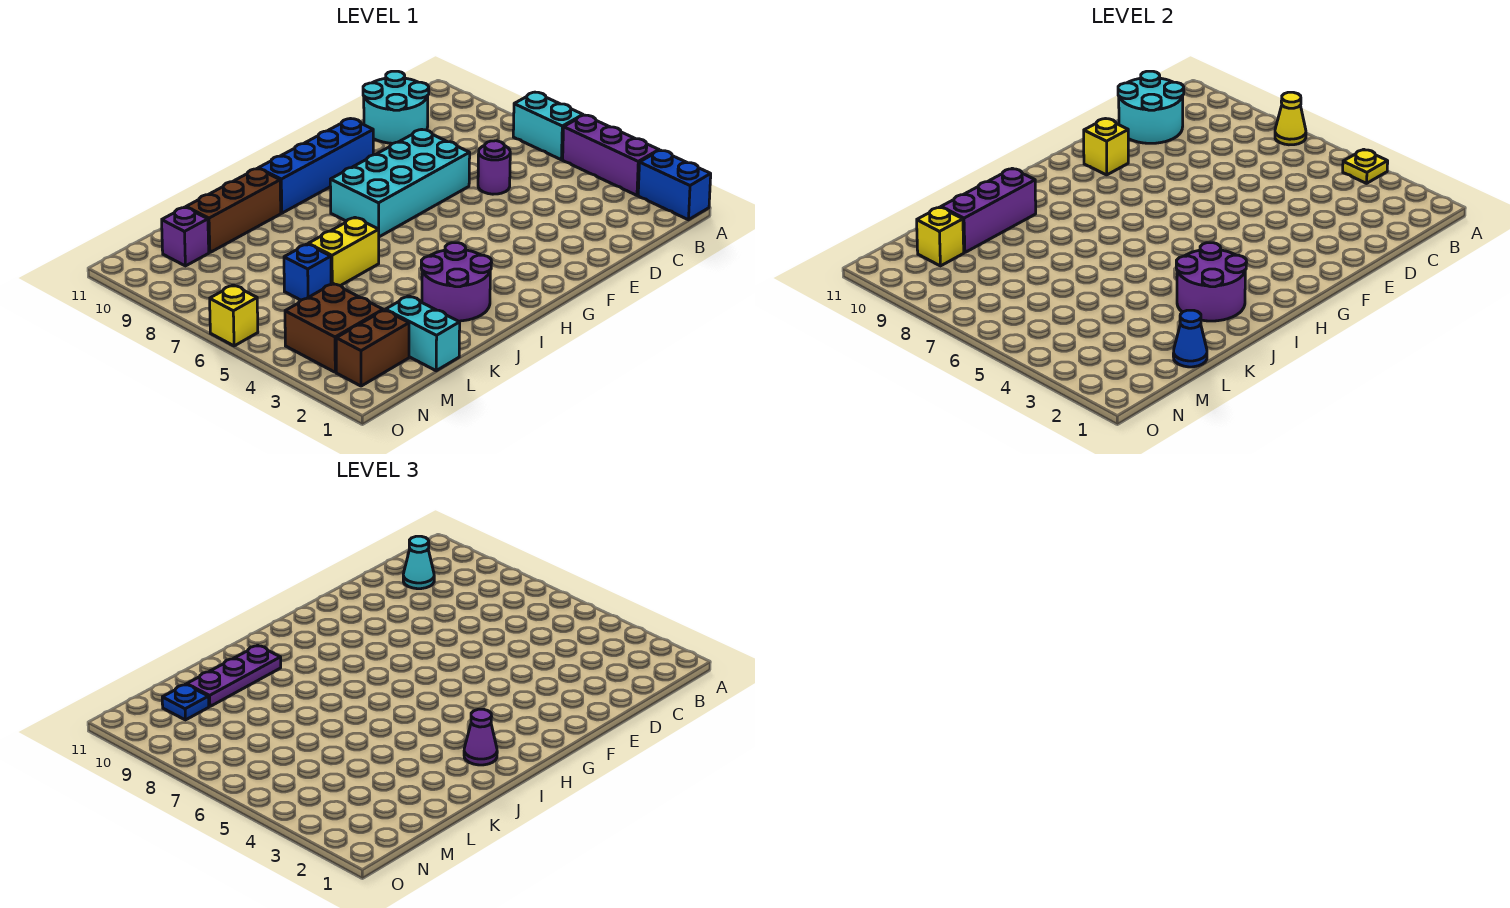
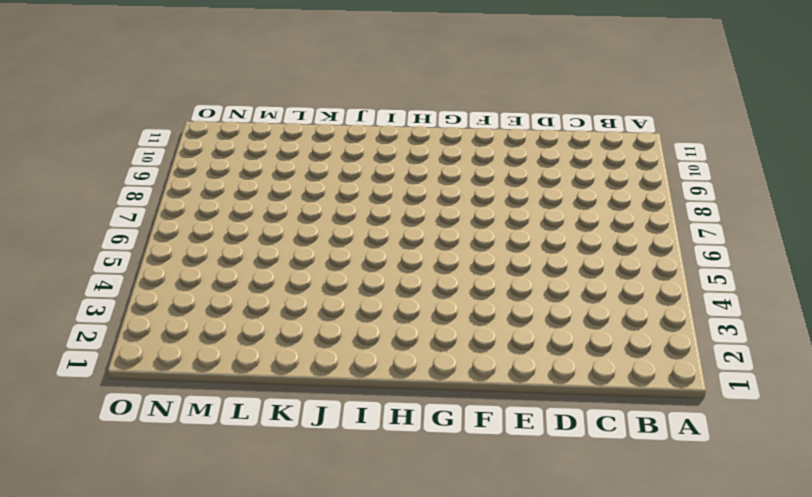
none -> blue 1x2 brick [638,150,711,220]
none -> purple 1x3 brick [563,115,659,195]
none -> cyan 1x2 brick [513,92,583,160]

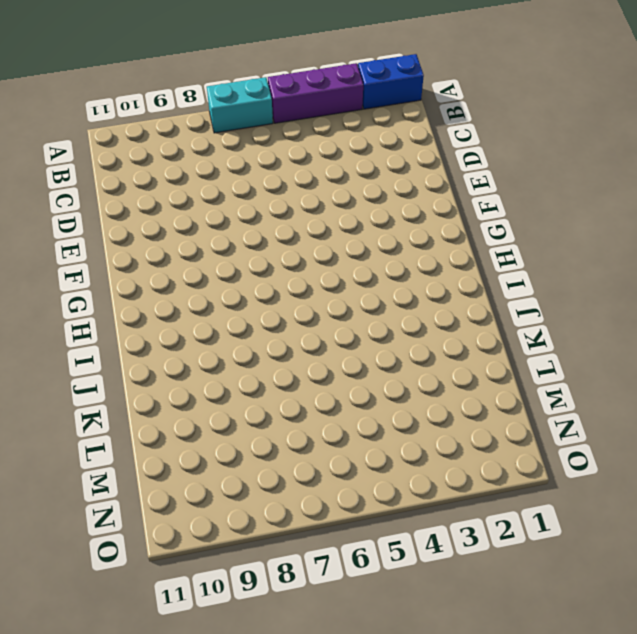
none -> cyan 2x2 round brick [363,71,429,143]
none -> purple 1x1 round brick [478,141,510,194]
none -> cyan 2x4 brick [330,130,470,237]

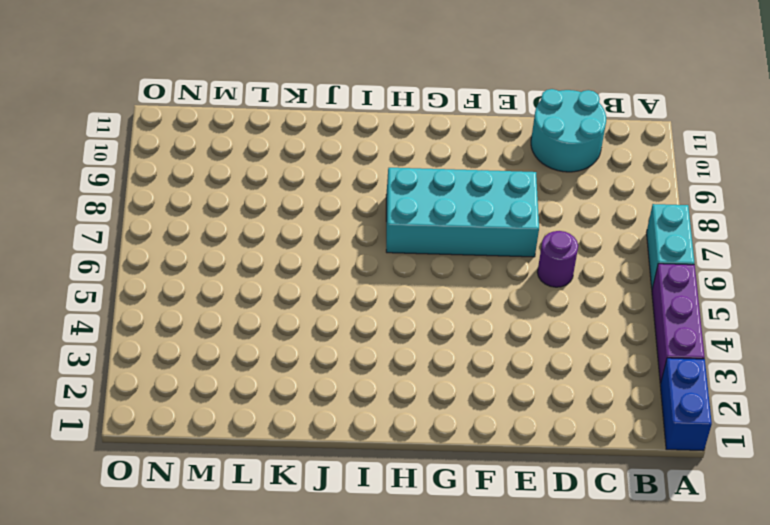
none -> blue 1x4 brick [258,119,373,213]
none -> purple 2x2 round brick [421,243,492,321]
none -> yellow 1x2 brick [308,218,379,286]

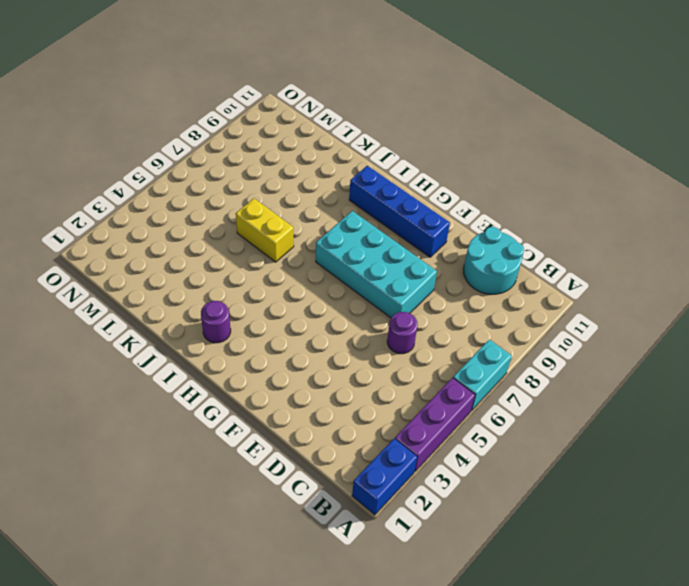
purple 1x1 round brick [201,301,231,343] -> purple 2x2 round brick [421,243,492,321]
none -> brown 1x3 brick [186,168,281,253]
none -> cyan 1x2 brick [386,296,460,371]
none -> blue 1x1 brick [284,244,331,300]

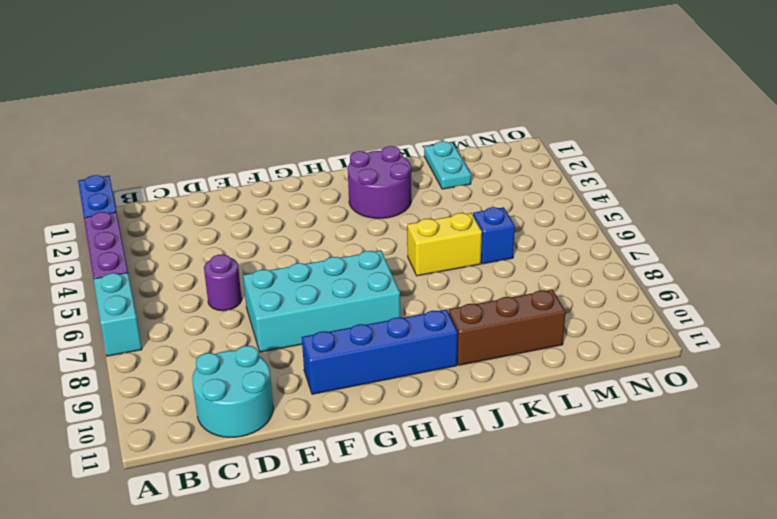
cyan 1x2 plate [424,141,471,189] -> cyan 1x2 brick [386,296,460,371]
none -> brown 1x2 brick [336,310,409,386]
none -> brown 2x2 brick [285,284,383,372]
none -> purple 1x1 brick [162,207,209,266]

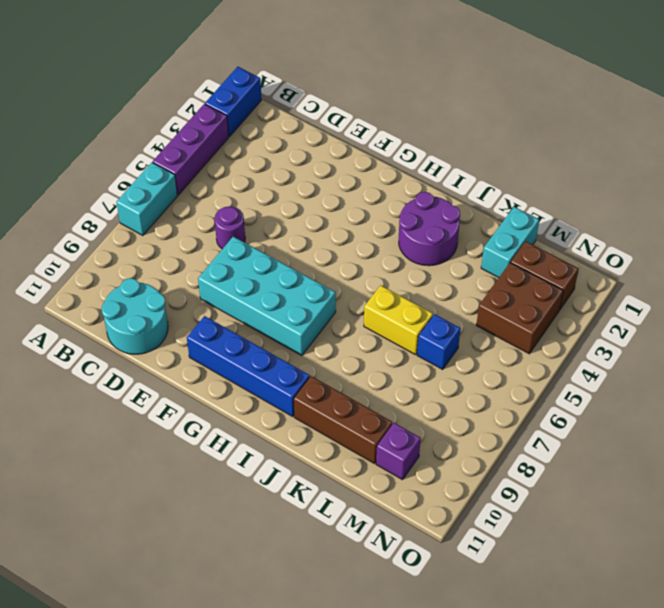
none -> yellow 1x1 brick [210,285,258,346]
none -> yellow 1x1 plate [1343,149,1388,183]
none -> yellow 1x1 cone [1275,92,1306,145]

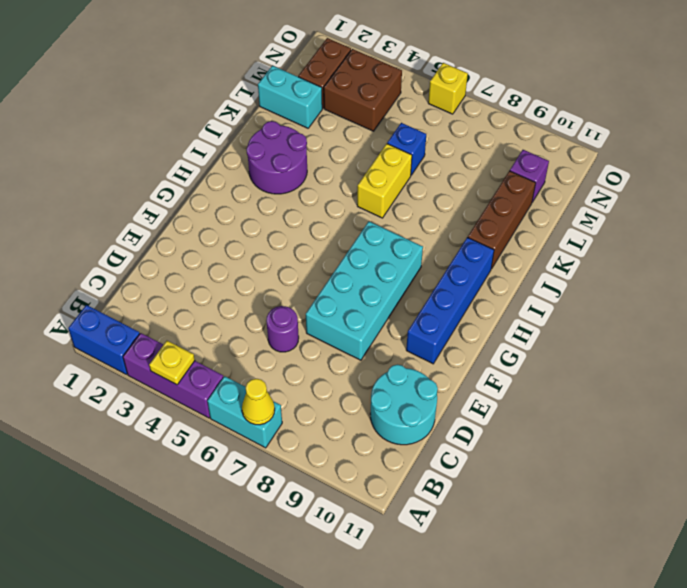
none -> cyan 2x2 round brick [1118,71,1184,143]
none -> yellow 1x1 brick [1084,119,1128,175]
none -> purple 2x2 round brick [1176,243,1247,321]

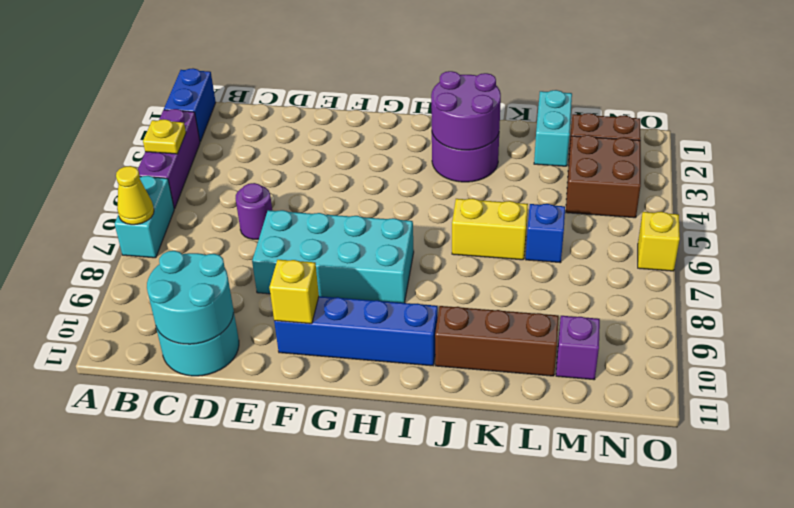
none -> purple 1x3 brick [941,168,1036,253]
none -> blue 1x1 cone [1173,310,1207,367]
none -> yellow 1x1 brick [917,207,964,266]

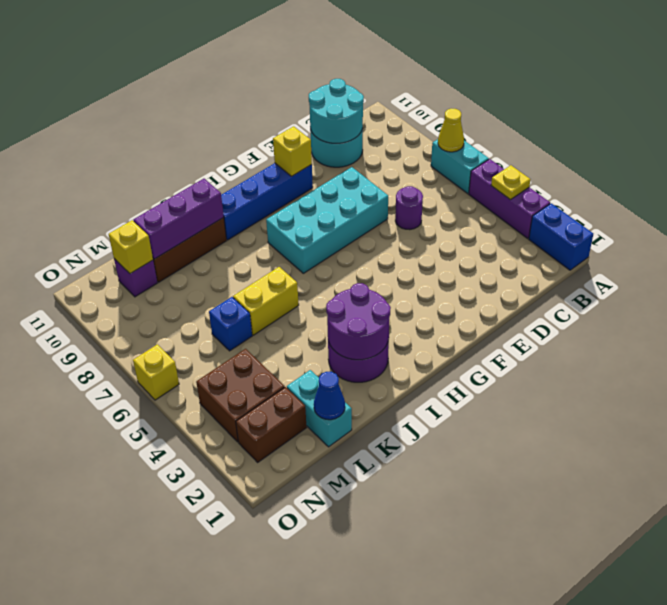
none -> cyan 1x1 cone [403,536,434,589]
none -> purple 1x1 cone [464,709,497,765]
none -> purple 1x3 plate [187,645,281,707]

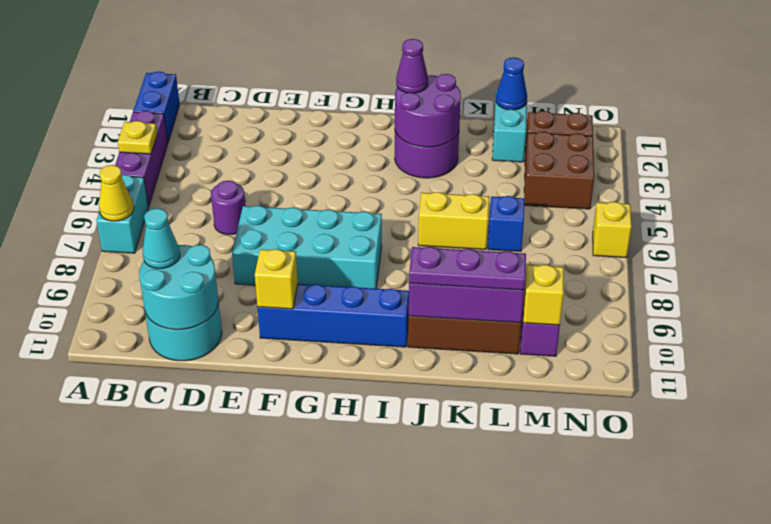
none -> blue 1x1 plate [162,684,209,720]

